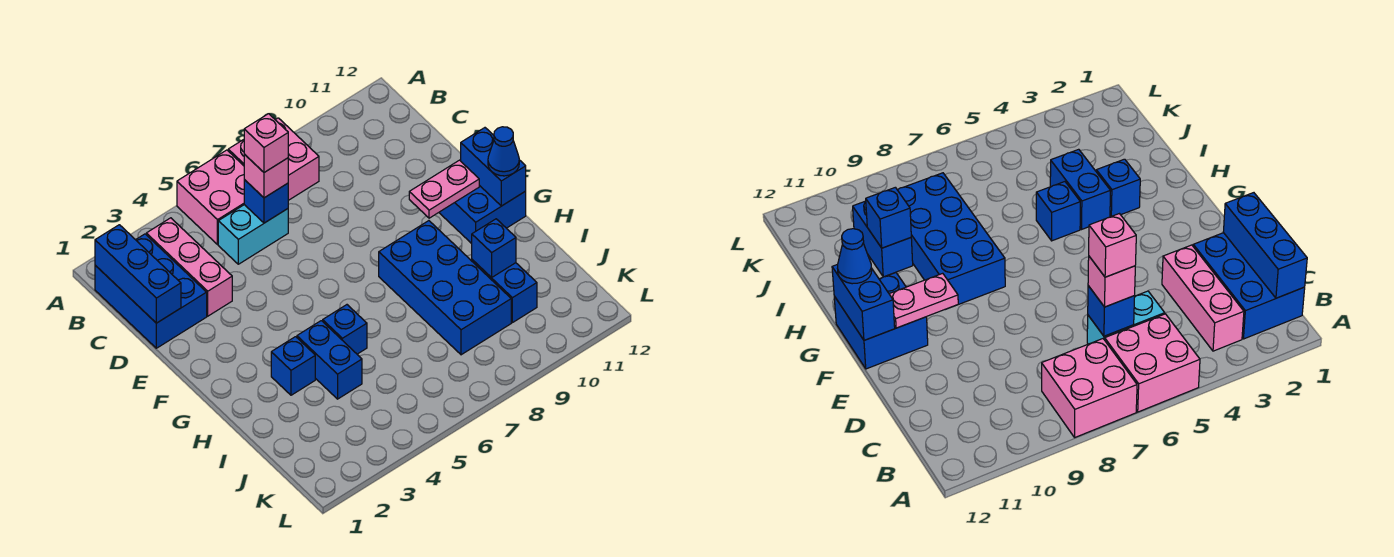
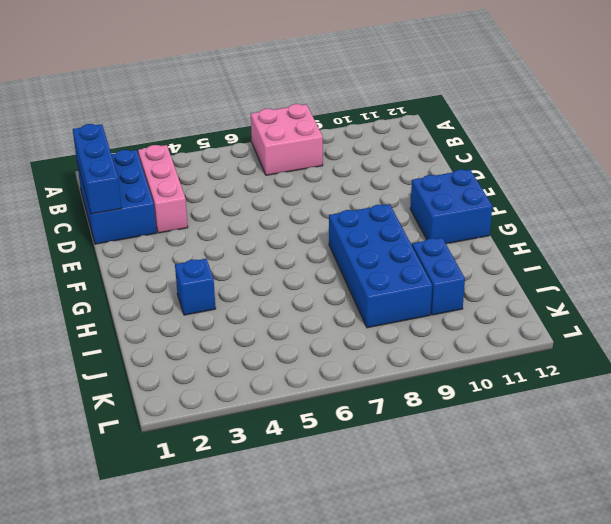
none -> pink 2x2 brick [177,150,244,245]
none -> cyan 1x2 brick [218,205,288,264]
none -> blue 1x2 brick [297,321,362,399]

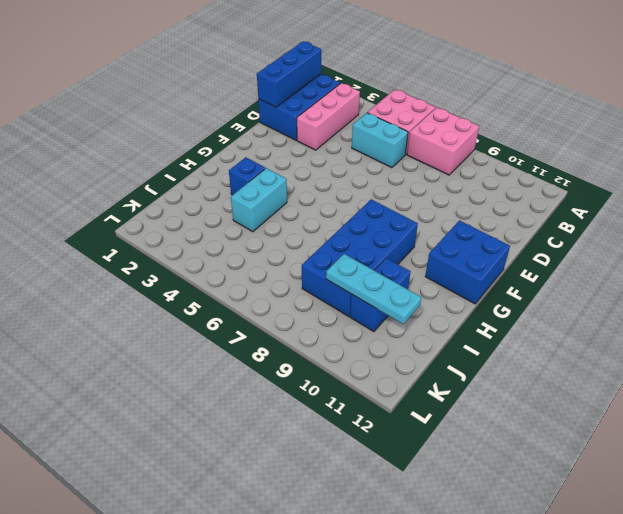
cyan 1x2 brick [231,168,287,232] -> blue 1x2 brick [297,321,362,399]
cyan 1x3 plate [326,254,421,324] -> none
none -> blue 1x1 brick [323,305,367,354]
none -> blue 1x1 brick [244,180,288,223]
none -> pink 1x2 plate [409,160,479,218]

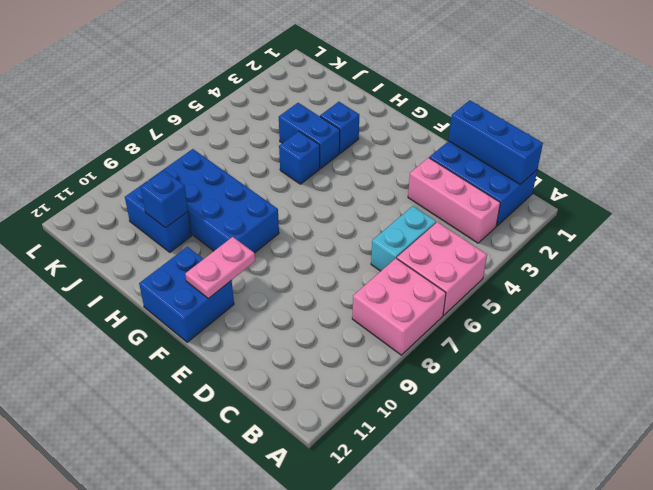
none -> blue 1x1 brick [244,180,288,223]
none -> blue 1x2 brick [461,128,526,206]
none -> pink 1x1 brick [244,154,288,198]

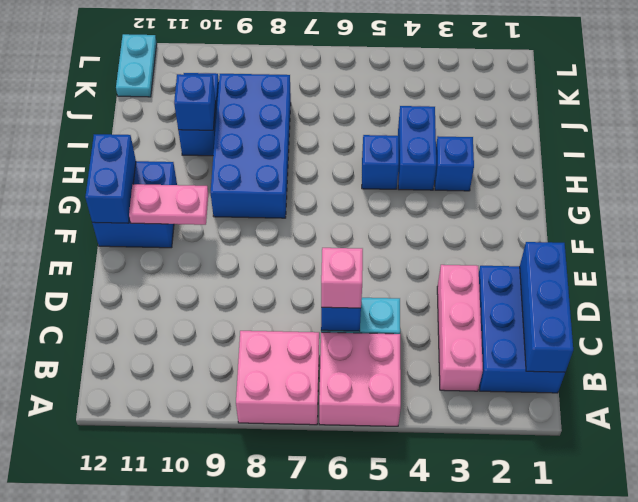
cyan 1x2 plate [116,34,157,97] -> none
none -> blue 1x1 cone [488,127,519,176]
none -> pink 1x1 brick [244,114,288,172]

